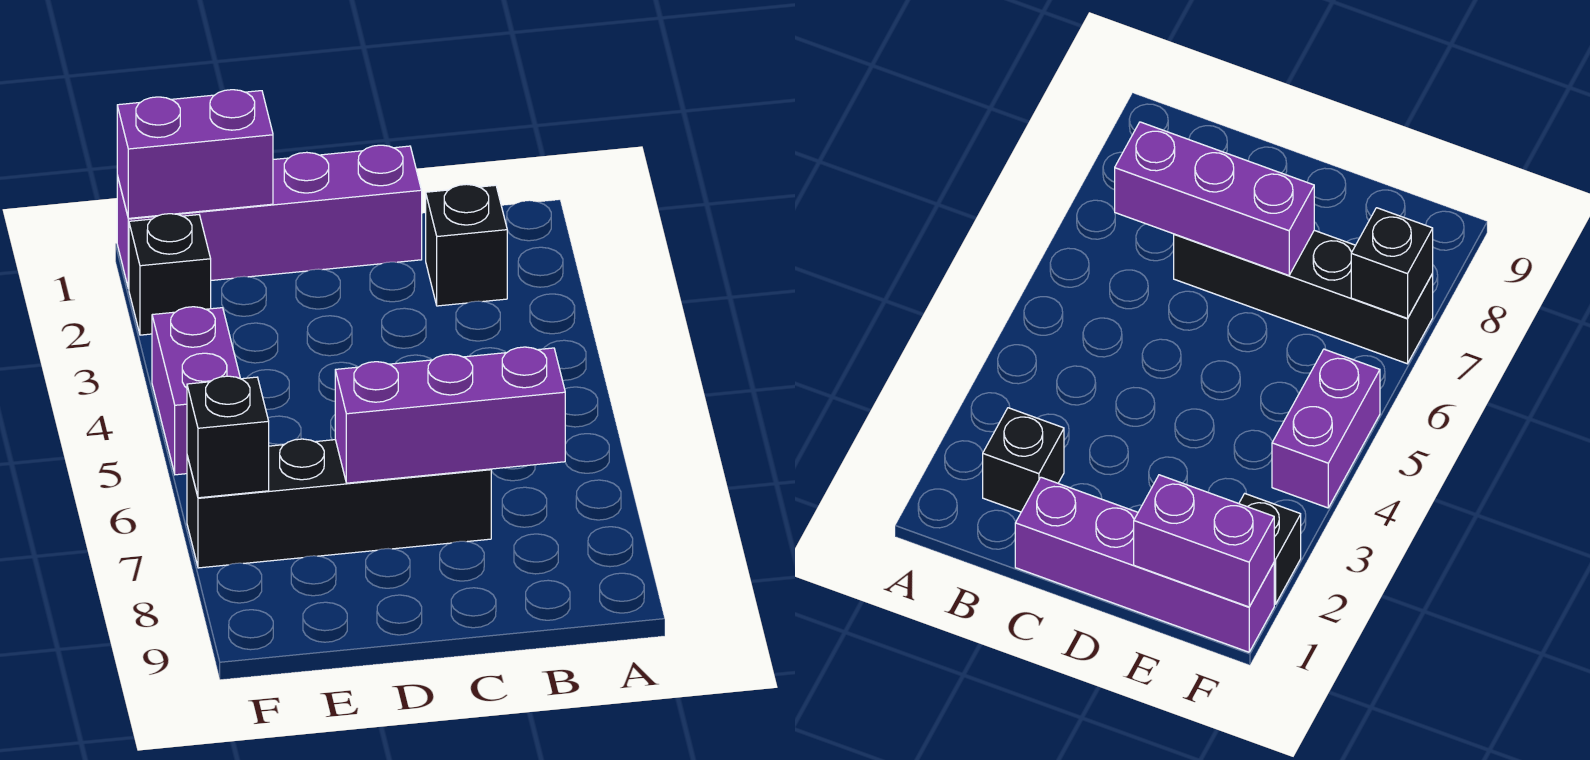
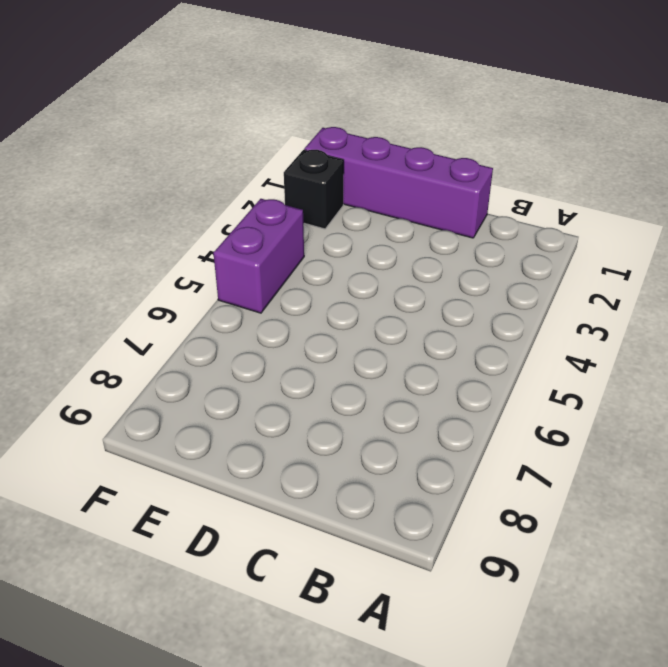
none -> black 1x1 brick [426,184,507,306]
none -> black 1x4 brick [187,439,491,568]

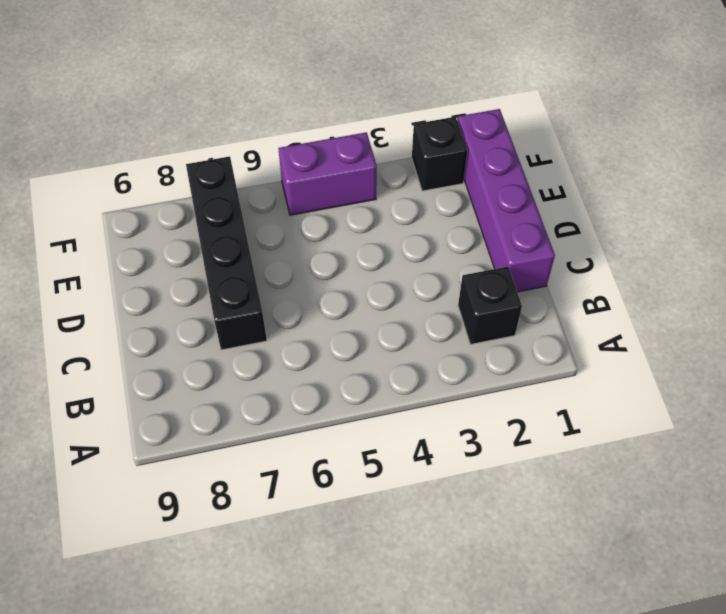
none -> purple 1x3 brick [335,347,565,483]
none -> purple 1x2 brick [117,90,273,218]

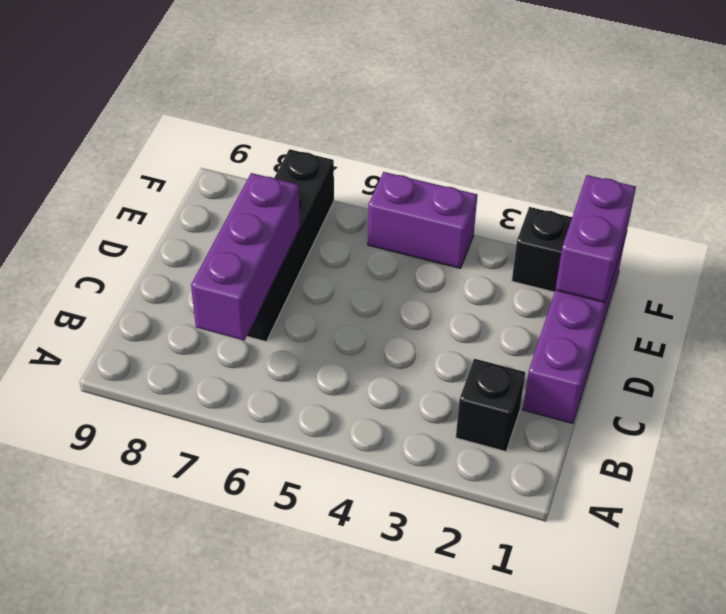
none -> black 1x1 brick [187,376,269,498]

